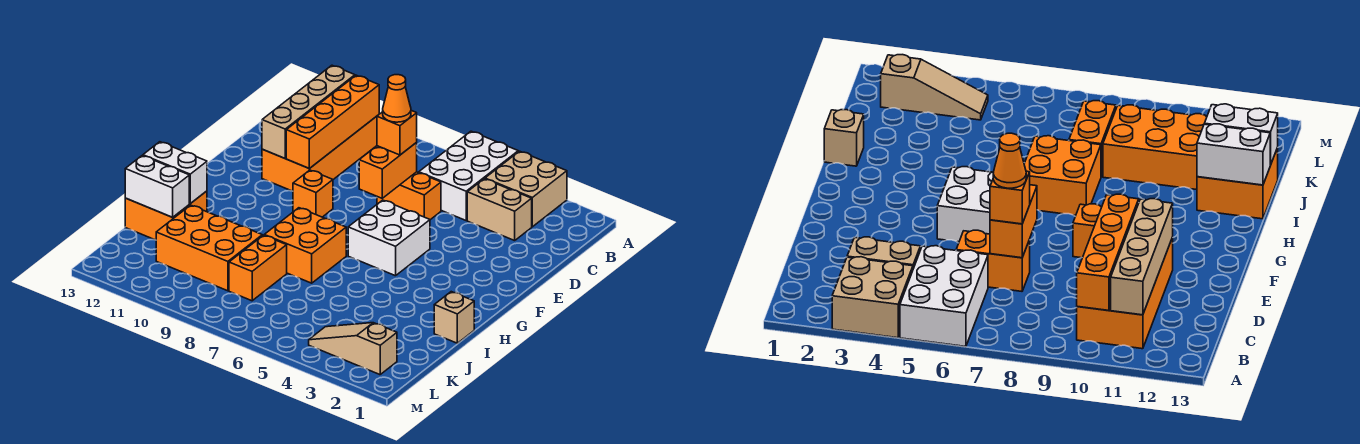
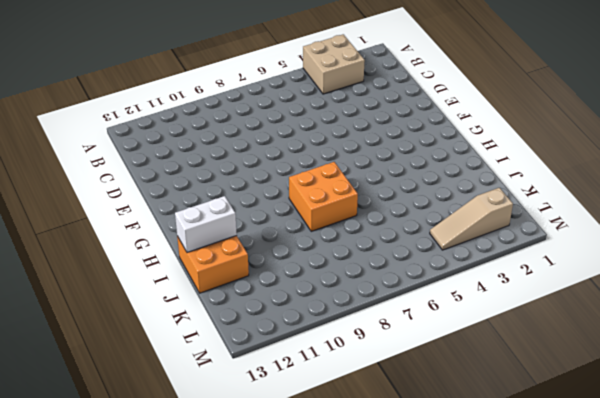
none -> white 2x3 brick [419,131,518,220]
none -> orange 2x4 brick [262,116,377,191]
none -> tan 1x2 brick [467,179,532,241]

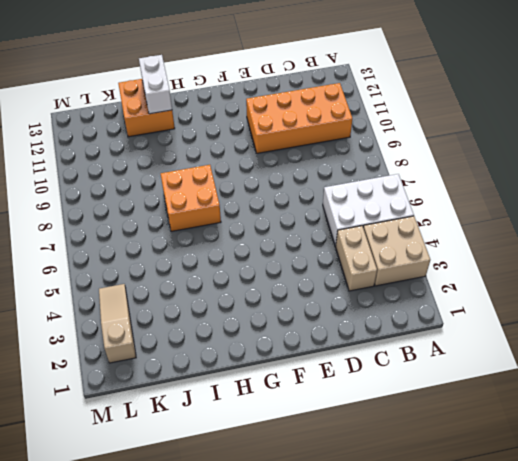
none -> orange 1x2 brick [377,172,441,220]
none -> white 2x2 brick [348,200,430,276]
none -> orange 1x1 brick [293,170,333,217]

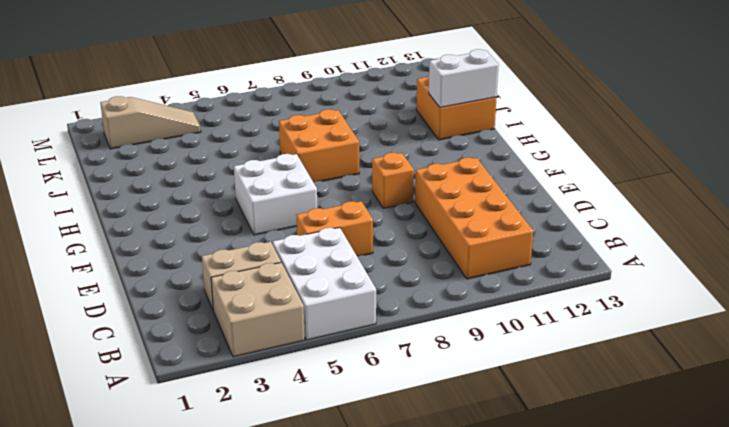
none -> tan 1x1 brick [434,292,474,343]
none -> orange 1x2 brick [229,235,287,301]
none -> orange 2x3 brick [156,205,262,291]

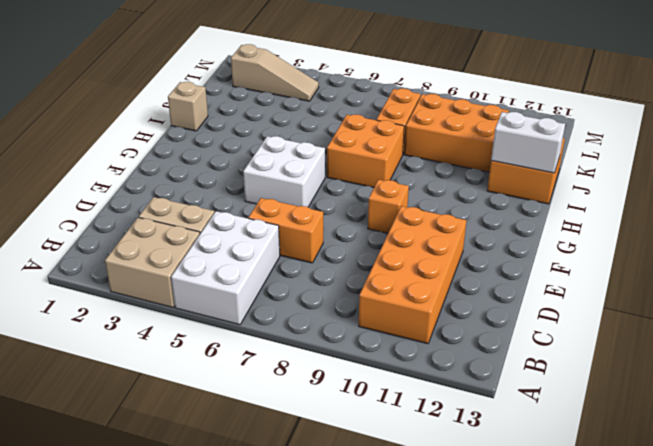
none -> orange 1x4 brick [286,75,379,169]
none -> tan 1x4 brick [262,65,355,158]
none -> orange 1x2 brick [359,143,417,198]

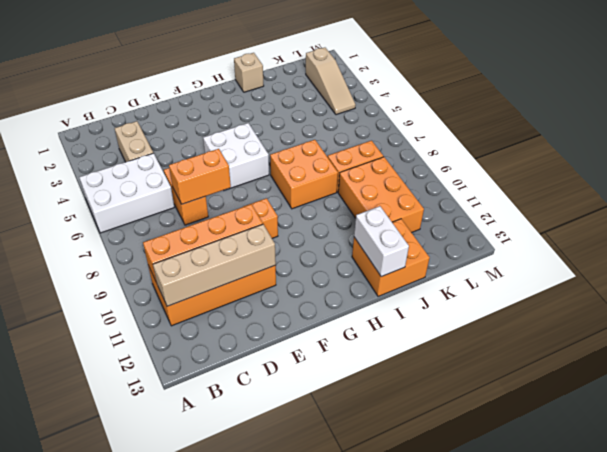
none -> tan 2x2 brick [485,151,567,227]
none -> white 1x2 brick [125,156,189,217]
none -> orange 1x1 brick [377,111,417,155]

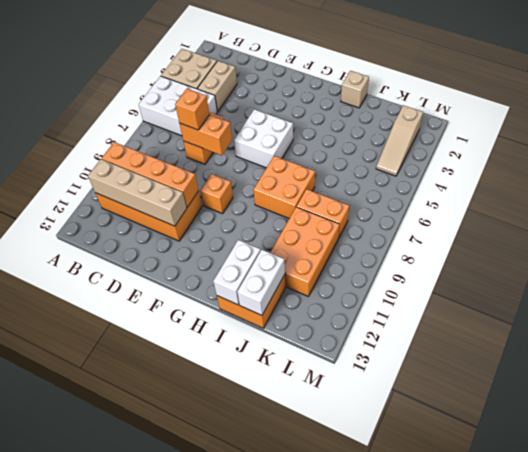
none -> orange 1x1 cone [383,75,411,122]

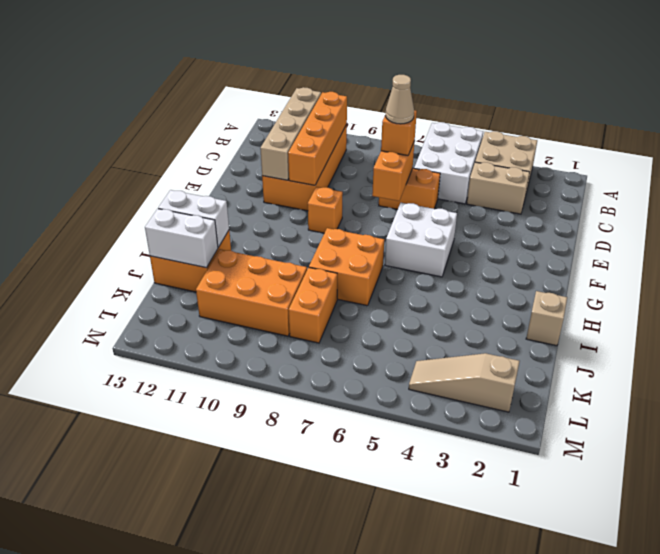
tan 1x1 cone [386,75,414,124] -> orange 1x1 cone [383,75,411,122]

